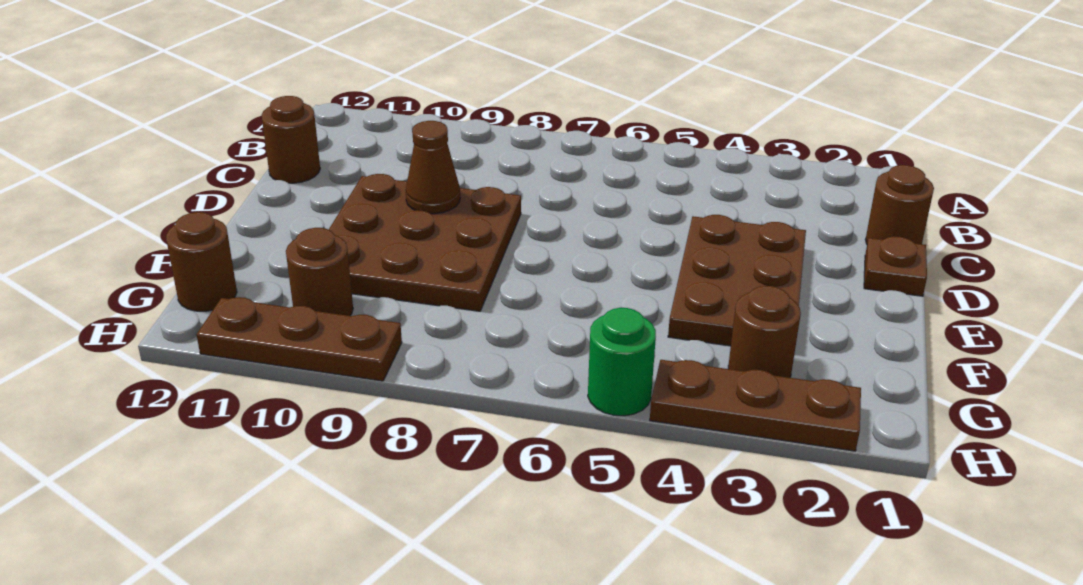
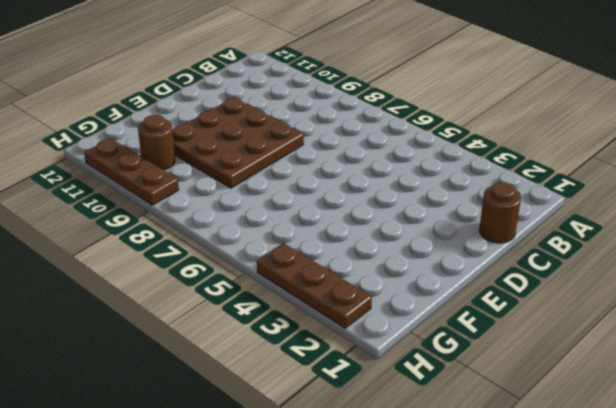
none -> brown 1x1 round brick [262,96,320,183]
none -> brown 1x1 plate [864,236,927,296]
none -> brown 2x3 plate [668,215,806,346]

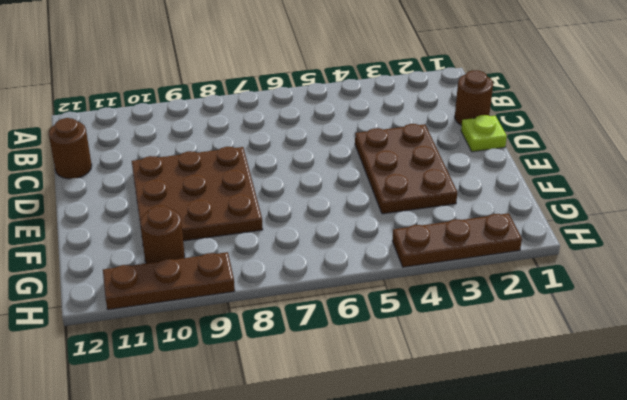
lime 1x1 plate [461,115,507,152] -> brown 1x1 plate [864,236,927,296]
none -> brown 1x1 round brick [728,286,801,378]
none -> brown 1x1 round brick [166,212,237,311]
none -> green 1x1 round brick [588,308,656,416]

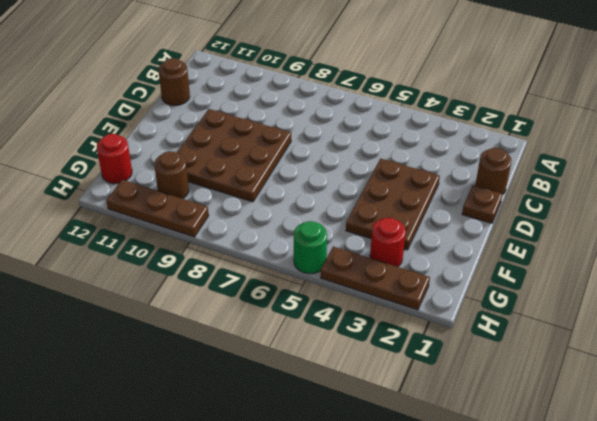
red 1x1 round brick [370,218,406,267] -> brown 1x1 round brick [728,286,801,378]
red 1x1 round brick [97,134,132,184] -> brown 1x1 round brick [166,212,237,311]
none -> brown 1x1 cone [406,121,460,214]

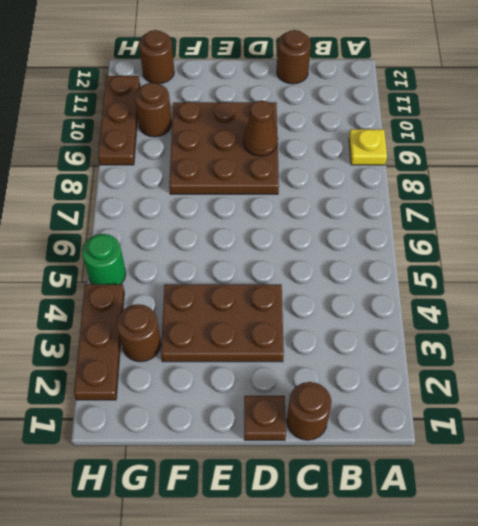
yellow 1x1 plate [349,129,387,165] -> none

